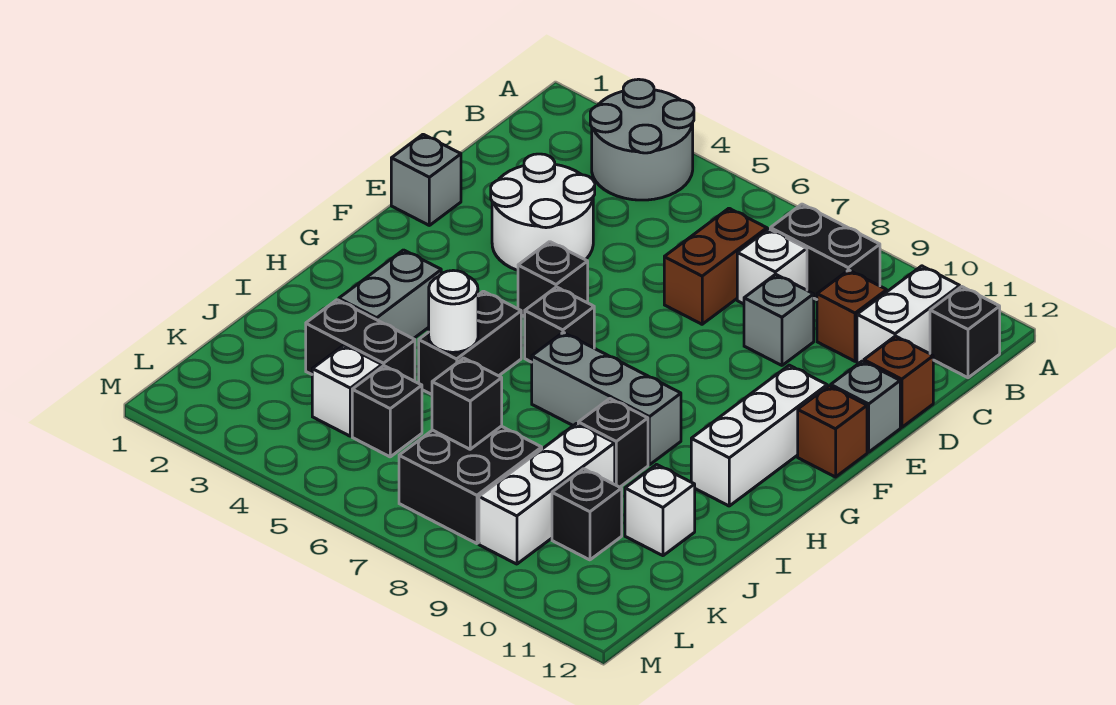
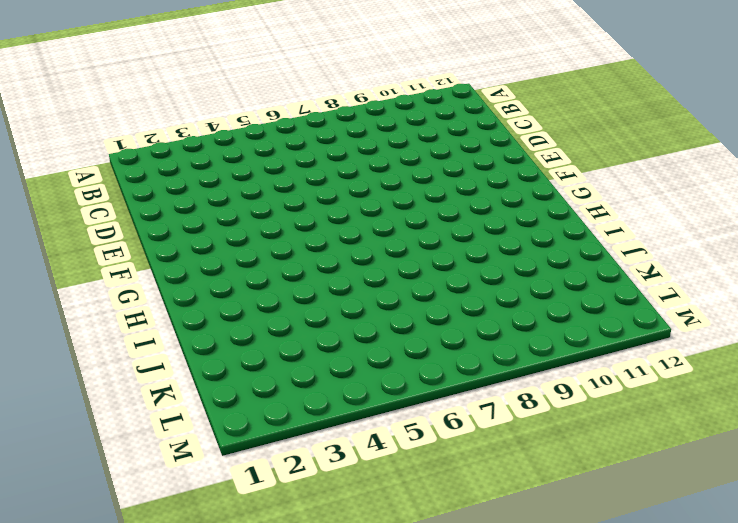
none -> grey 2x2 round brick [590,79,694,200]
none -> black 1x2 brick [770,204,880,300]
none -> white 1x2 brick [857,266,960,363]

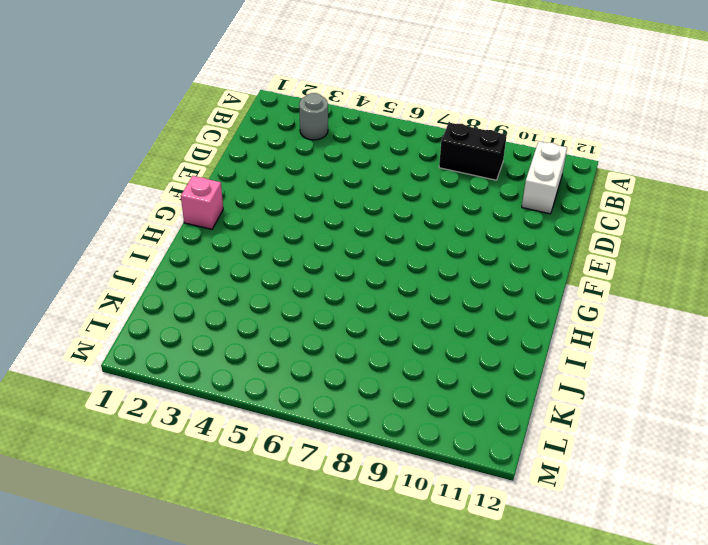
grey 1x1 round brick [299,93,328,140] -> grey 2x2 round brick [590,79,694,200]
pink 1x1 brick [181,176,223,229] -> none
none -> black 1x1 brick [930,287,1000,378]
none -> brown 1x2 brick [664,208,767,324]
none -> white 1x1 brick [737,229,807,304]

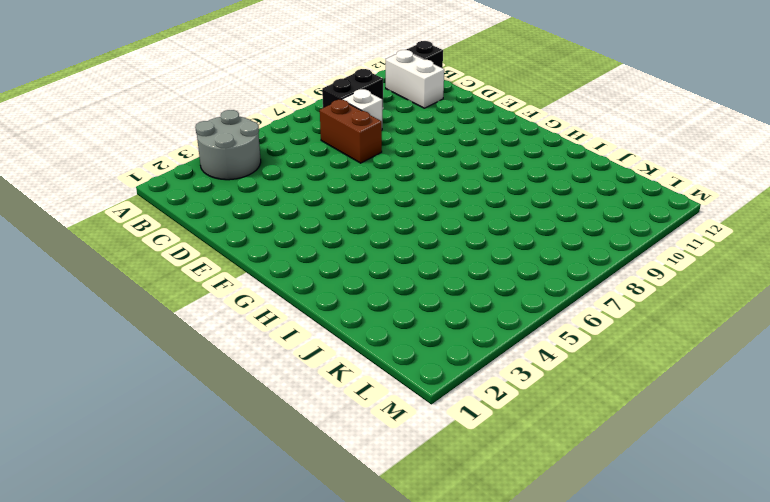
none -> brown 1x1 brick [817,270,887,361]
none -> white 2x2 round brick [491,154,595,270]
none -> grey 1x1 brick [744,274,814,365]

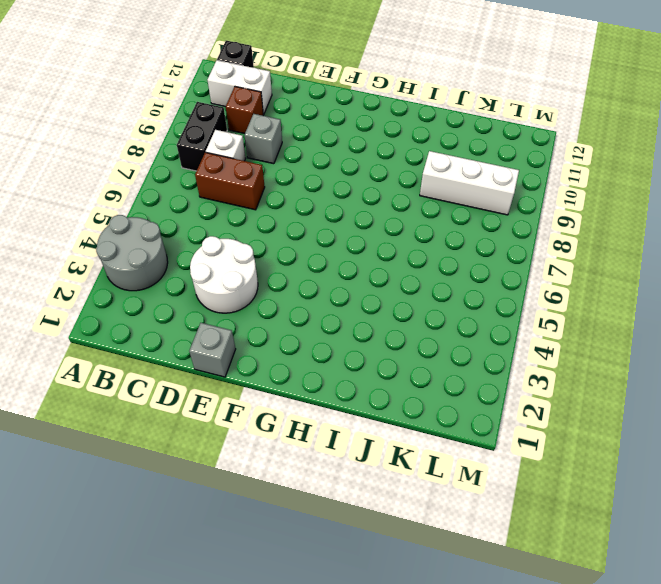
none -> brown 1x1 brick [864,336,933,427]
none -> grey 1x1 brick [831,361,900,452]
none -> black 1x1 brick [518,242,588,317]

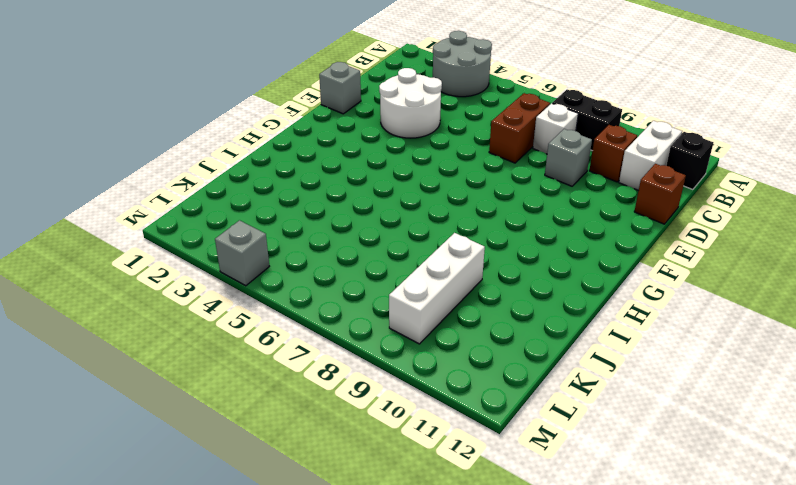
grey 1x1 brick [215,220,270,286] -> grey 1x1 brick moved to [831,361,900,452]
none -> black 1x1 brick [518,242,588,317]
none -> white 1x3 brick [691,365,827,506]
none -> brown 1x1 brick [798,386,867,477]

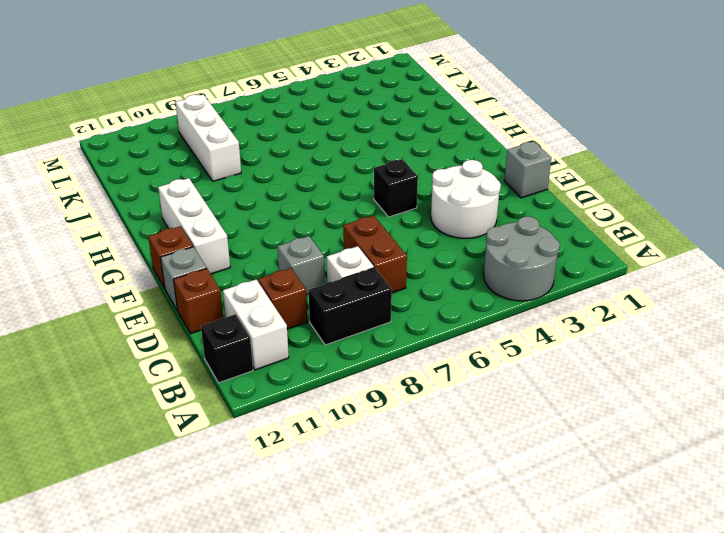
none -> black 1x1 brick [525,287,594,362]
none -> grey 1x2 brick [339,250,441,339]
none -> black 1x2 brick [419,291,521,394]

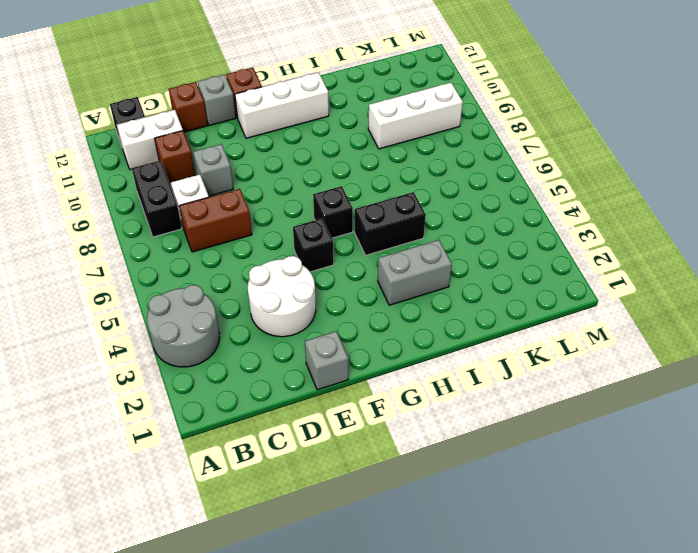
none -> grey 1x3 brick [532,332,681,465]
none -> black 1x1 brick [578,399,648,487]
none -> black 1x2 brick [306,300,415,381]

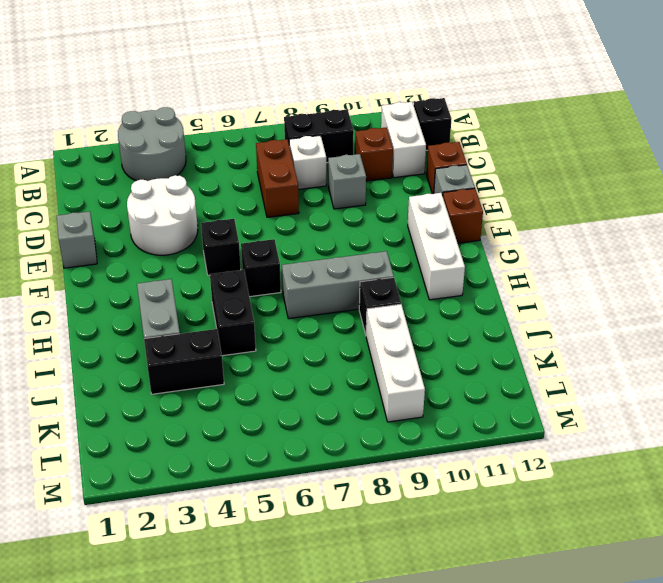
none -> white 1x1 brick [625,465,695,556]
none -> white 1x1 brick [312,345,382,436]
none -> black 1x1 brick [352,366,422,457]

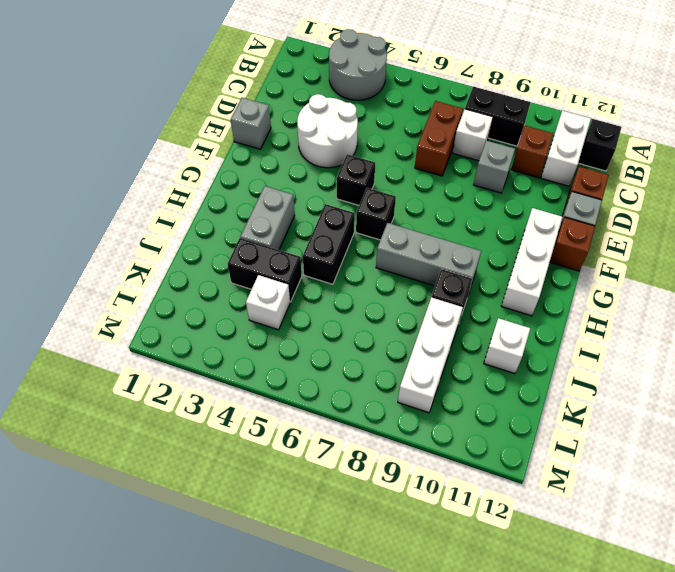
none -> black 1x1 brick [352,366,422,457]
none -> black 2x2 brick [399,426,542,544]
none -> black 1x1 brick [552,469,622,560]

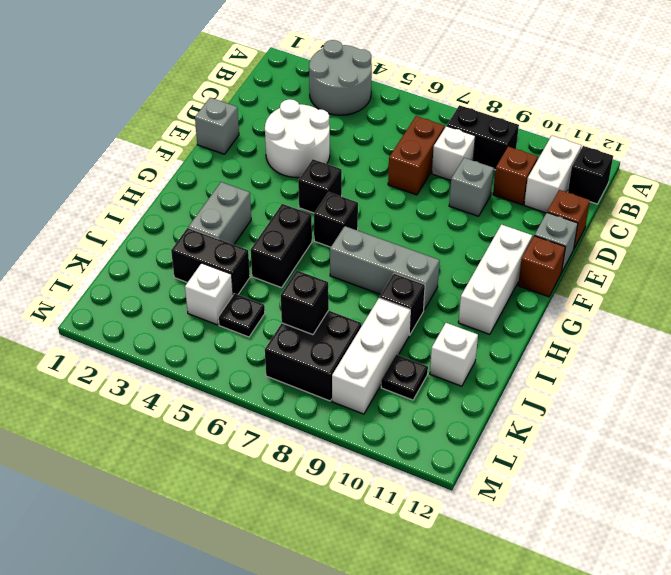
black 1x1 plate [218,293,265,337] -> black 1x1 brick [352,366,422,457]
black 1x1 plate [381,354,428,400] -> black 1x1 brick [552,469,622,560]
none -> white 1x1 round brick [429,270,478,352]

